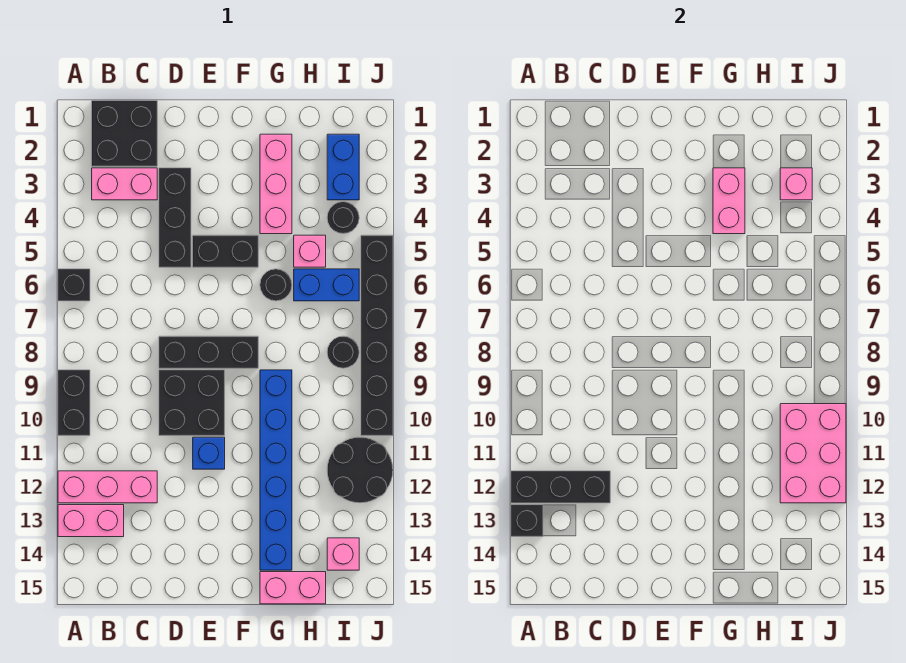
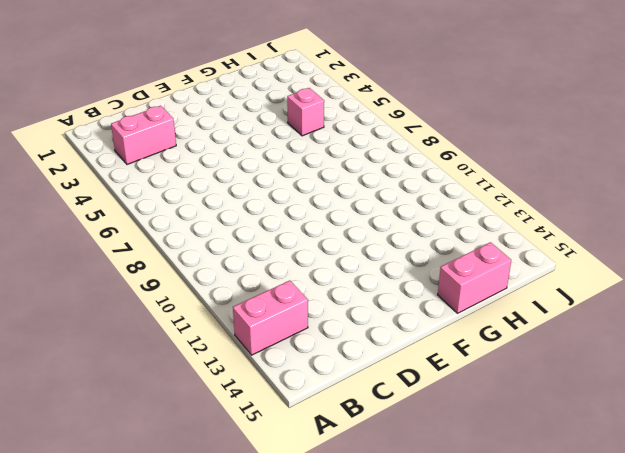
none -> black 1x1 brick [58,269,90,301]
none -> black 1x2 brick [58,370,90,436]
none -> pink 1x3 brick [58,471,157,503]

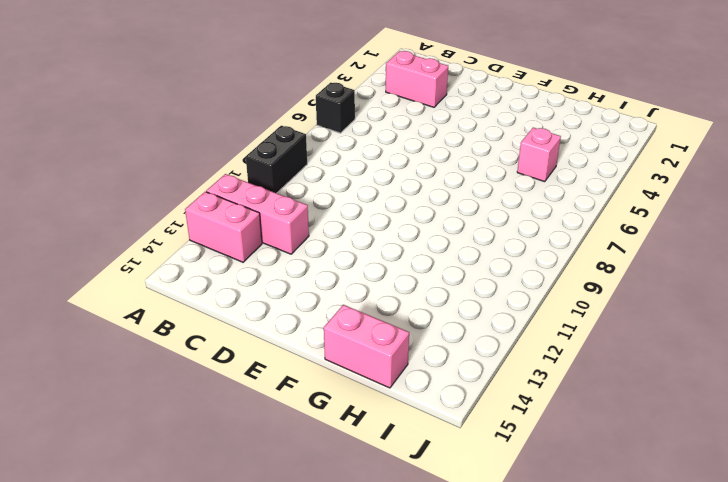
none -> black 2x2 brick [92,101,157,166]
none -> black 1x3 brick [159,168,191,267]
none -> black 1x3 brick [159,336,258,368]

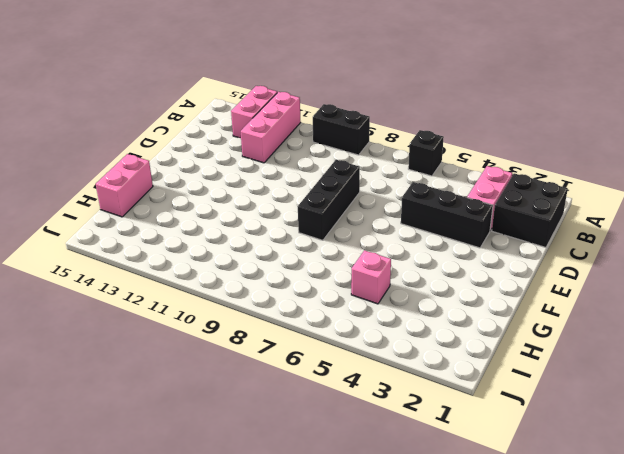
none -> black 2x2 brick [159,370,225,436]
none -> black 1x2 brick [193,235,258,267]
none -> blue 1x1 brick [193,437,225,469]

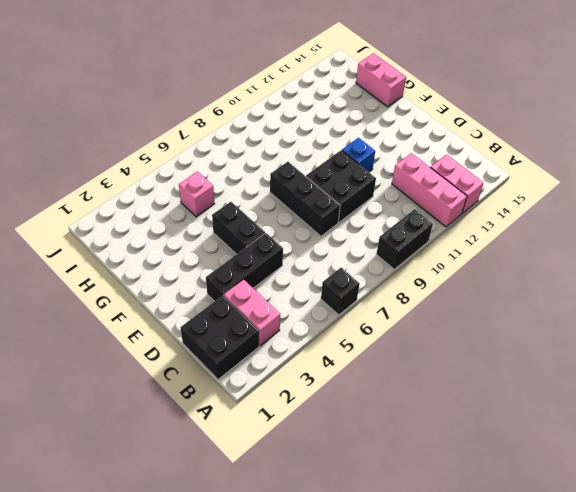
none -> pink 1x3 brick [260,134,292,234]
none -> black 1x1 round brick [260,269,292,301]
none -> blue 1x6 brick [260,370,292,570]

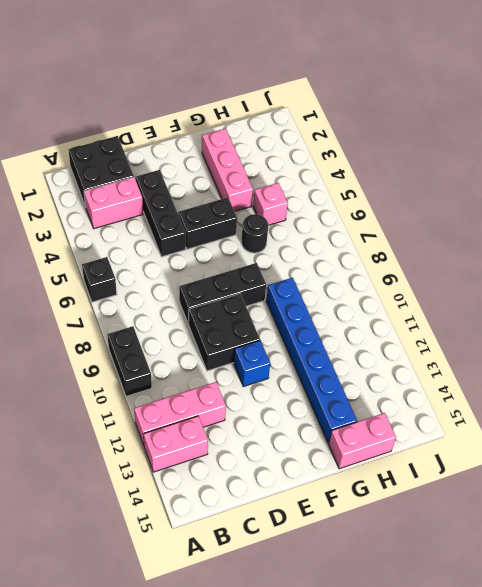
none -> blue 1x2 brick [294,269,359,301]
none -> blue 1x2 brick [327,134,359,200]
none -> black 1x1 round brick [327,202,359,234]

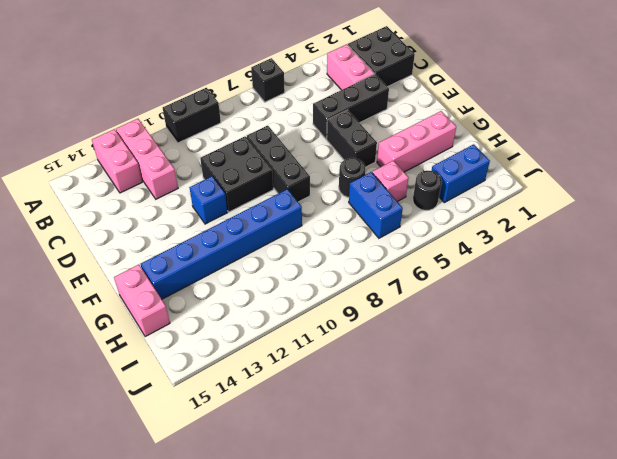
none -> black 1x1 round brick [327,336,359,368]
none -> black 2x2 round brick [327,437,393,503]
none -> pink 1x1 brick [327,538,359,570]

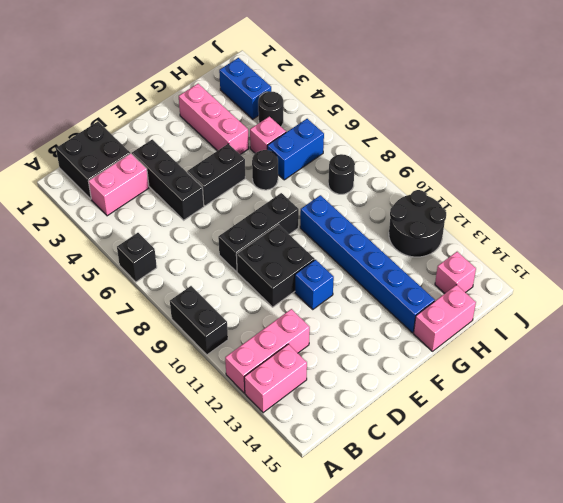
none -> black 1x6 brick [361,235,393,436]
none -> black 1x3 brick [511,471,610,503]
none -> black 1x1 brick [511,505,543,537]

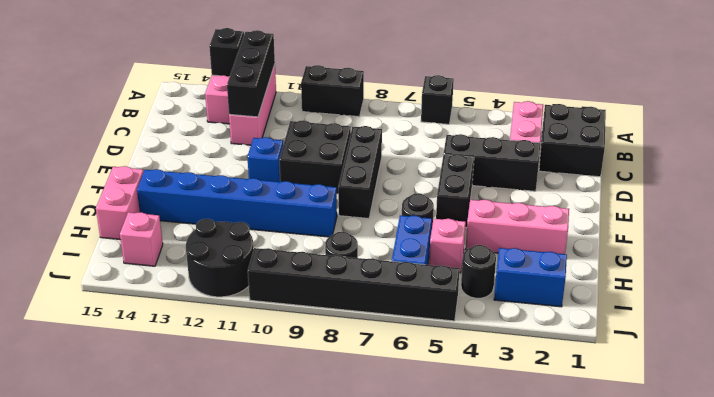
none -> pink 1x2 brick [713,168,745,234]
none -> pink 1x1 brick [780,168,812,200]
none -> pink 2x3 brick [780,404,846,503]

